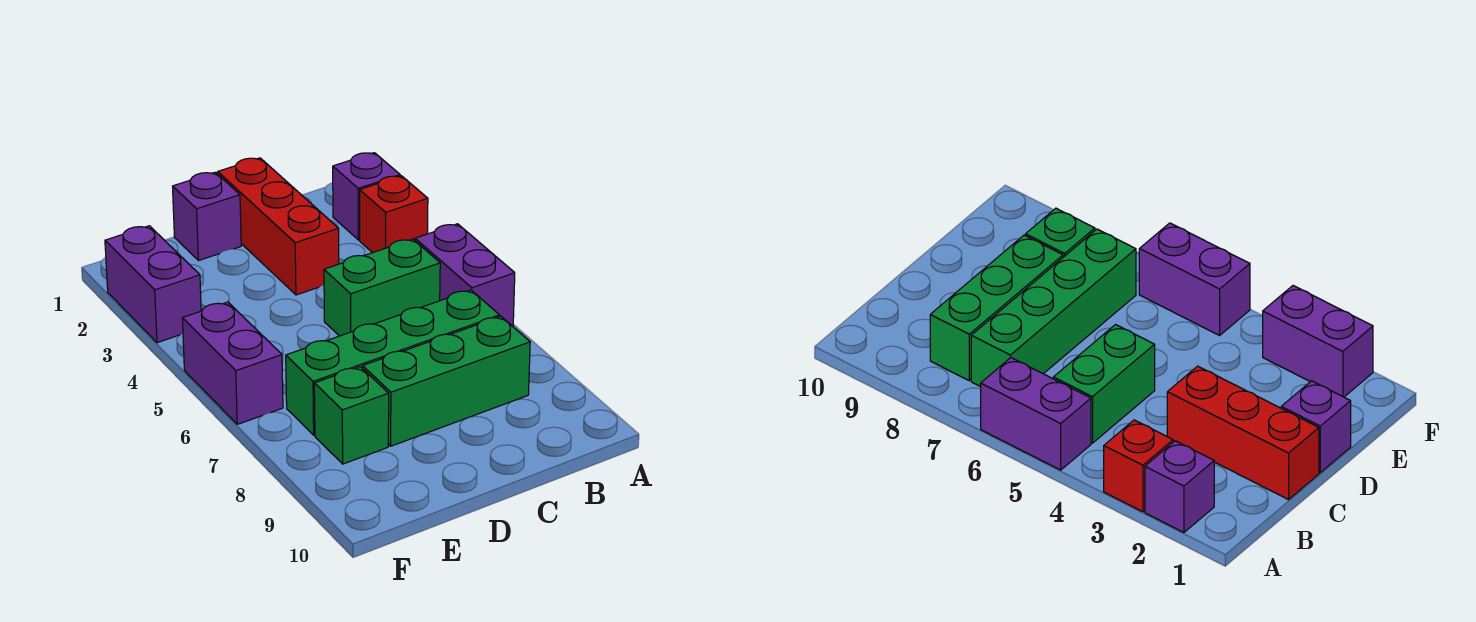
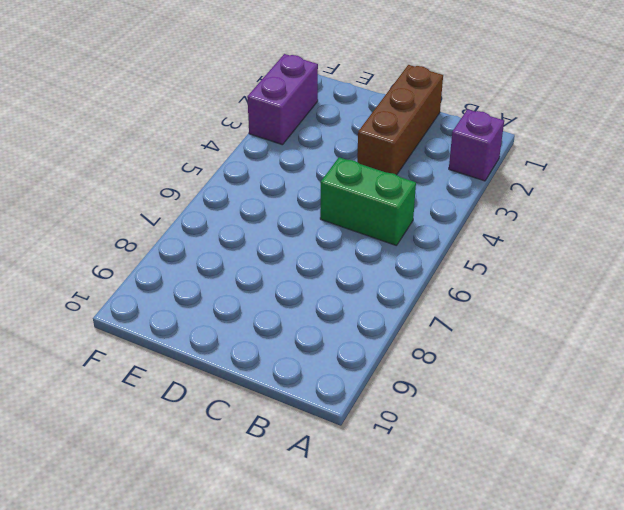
brown 1x3 brick [357,65,443,175] -> red 1x3 brick [218,158,339,295]
none -> red 1x1 brick [360,176,428,253]
none -> purple 1x2 brick [415,224,515,326]

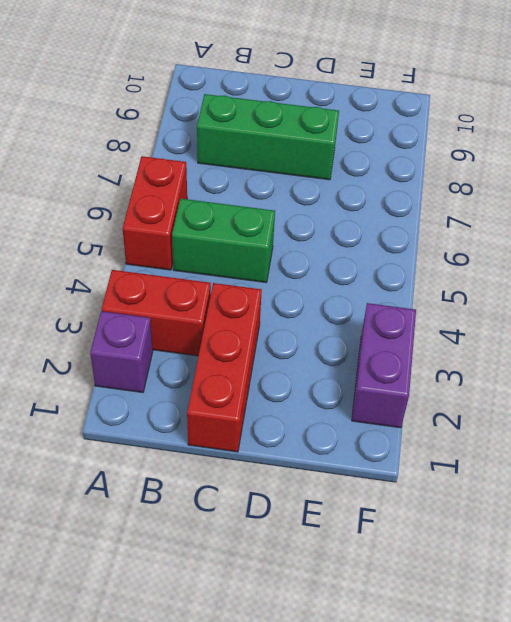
red 1x2 brick [102,270,211,356] -> red 1x1 brick [360,176,428,253]
red 1x2 brick [123,156,187,270] -> purple 1x2 brick [415,224,515,326]
none -> green 1x4 brick [286,290,500,435]
none -> purple 1x1 brick [173,172,241,261]

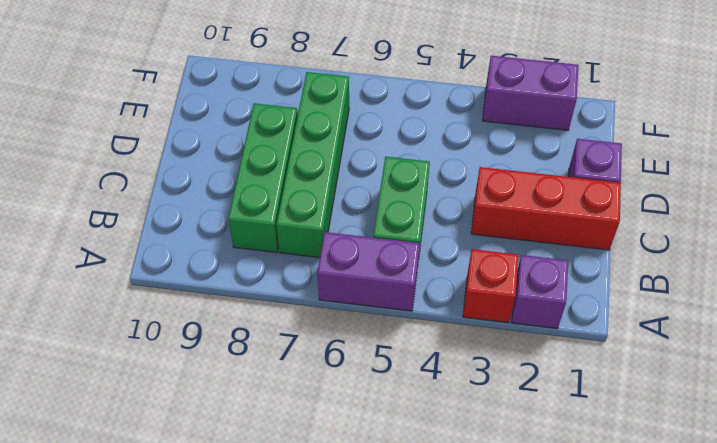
none -> green 1x1 brick [314,367,389,464]
none -> purple 1x2 brick [182,302,283,424]

